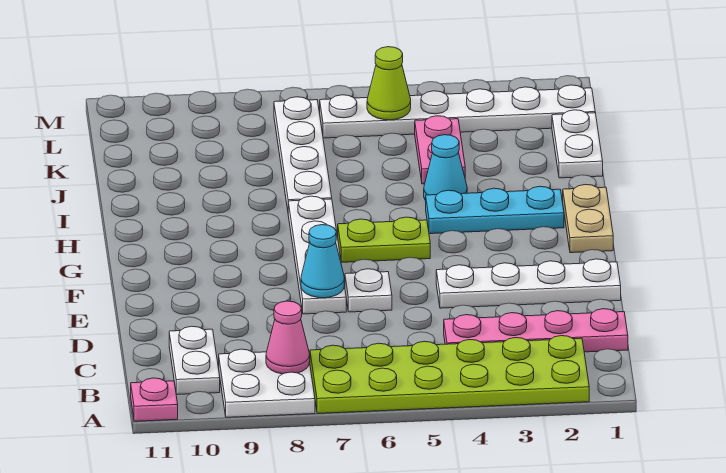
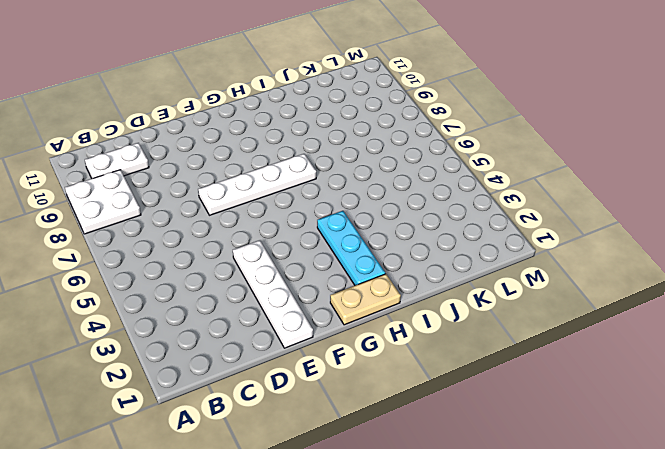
none -> lime 2x6 plate [310,336,589,414]
none -> pink 1x1 plate [131,378,178,421]
none -> pink 1x4 plate [444,309,628,352]

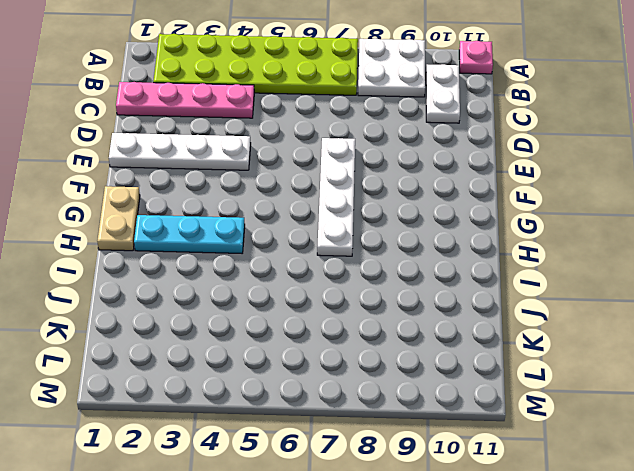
none -> white 1x1 plate [345,269,392,312]
none -> lime 1x2 plate [338,217,430,262]
none -> cyan 1x1 cone [424,135,467,201]

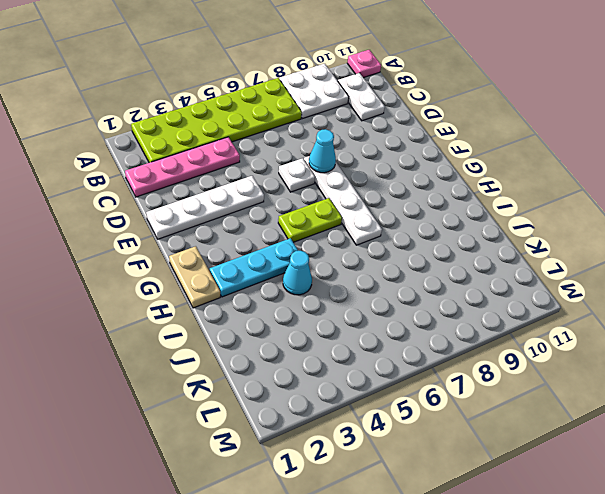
none -> white 1x4 plate [274,97,332,210]
none -> white 1x2 plate [552,110,603,178]
none -> pink 1x2 plate [415,116,465,184]

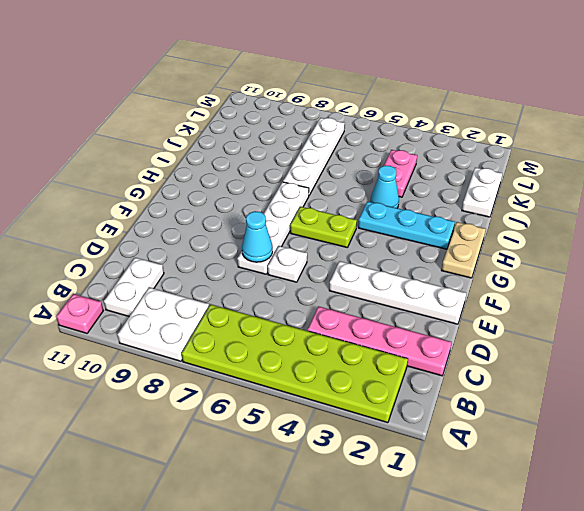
none -> white 1x6 plate [320,85,595,138]
none -> pink 1x1 cone [266,301,310,374]
none -> lime 1x1 cone [367,47,411,120]

